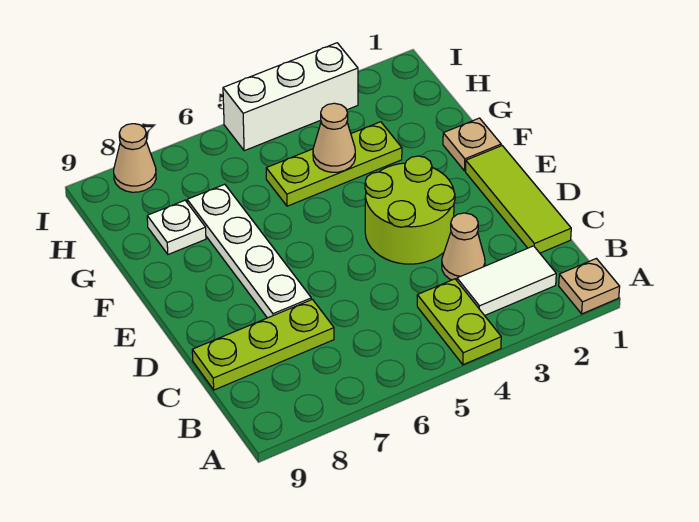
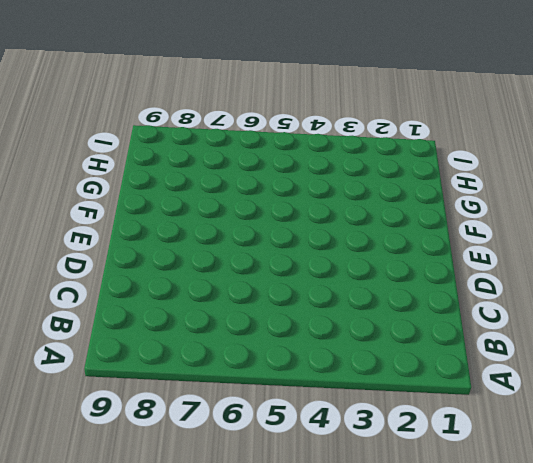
none -> tan 1x1 plate [559,259,620,314]
none -> lime 1x2 plate [417,279,501,365]
none -> white 1x2 tile [457,246,556,316]

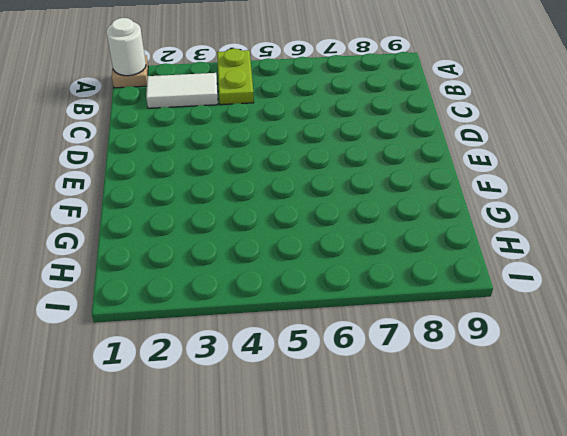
white 1x1 round brick [106,18,146,76] -> none
none -> lime 1x3 tile [466,146,571,253]
none -> tan 1x1 cone [442,213,485,280]
none -> lime 1x3 plate [192,299,334,390]

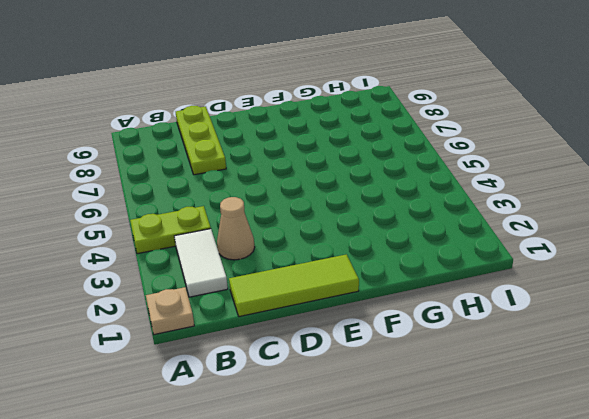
none -> lime 2x2 round brick [365,156,455,264]
none -> white 1x4 plate [187,184,311,318]
none -> tan 1x1 plate [443,118,501,171]

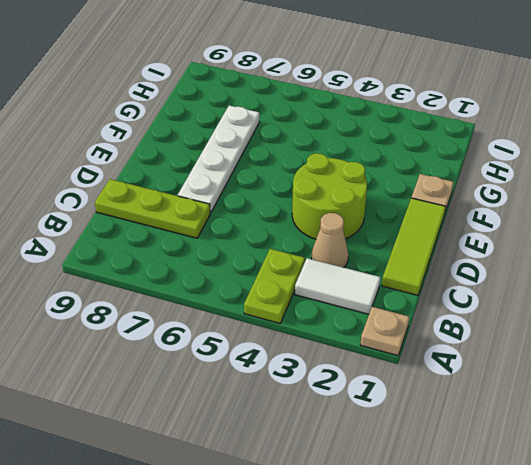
none -> lime 1x3 plate [266,122,402,206]
none -> white 1x1 plate [147,200,206,254]
none -> white 1x3 brick [223,43,358,151]

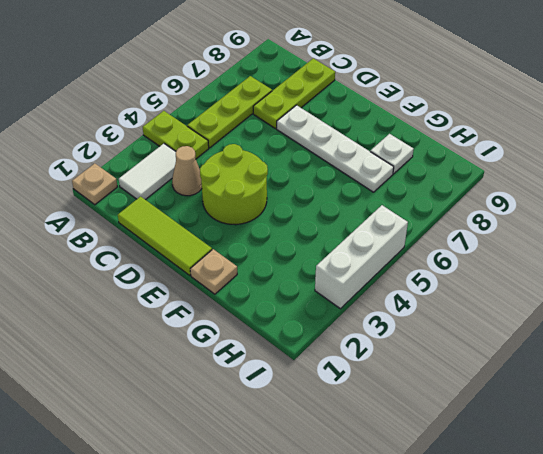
lime 1x3 plate [187,76,272,148] -> lime 1x3 plate moved to [266,122,402,206]
none -> tan 1x1 cone [114,124,156,192]
none -> tan 1x1 cone [313,103,355,172]

